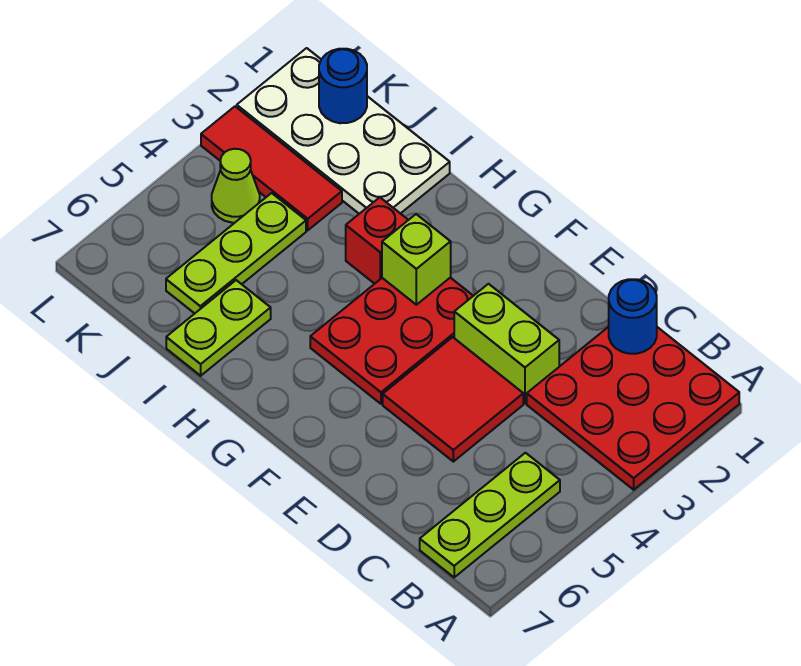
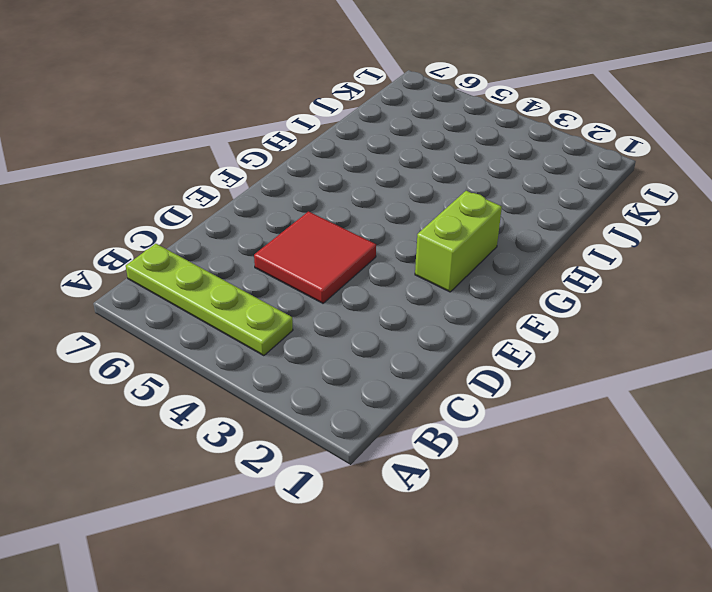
lime 1x4 plate [126,244,293,356] -> lime 1x3 plate [420,453,560,577]
lime 1x2 brick [415,191,502,292] -> lime 1x2 brick moved to [454,284,559,403]
none -> red 3x3 plate [527,327,739,490]
none -> red 2x3 plate [310,278,473,404]
none -> red 1x1 brick [346,197,408,284]

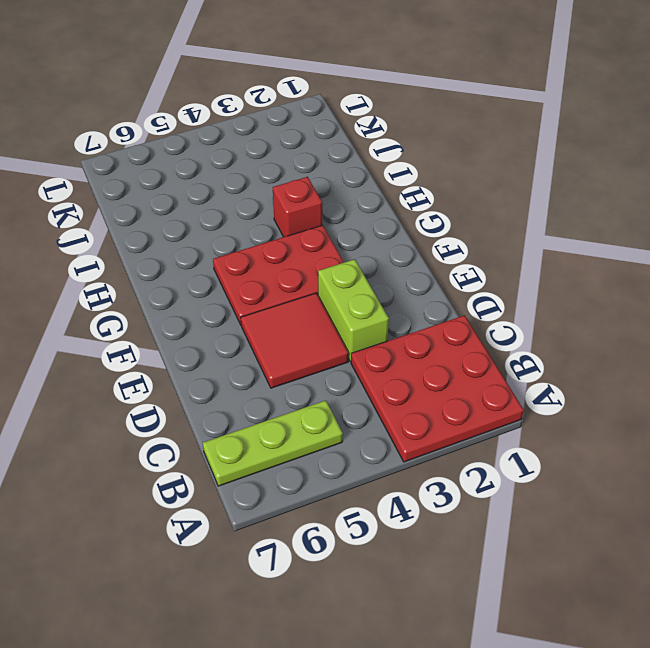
none -> white 2x4 plate [237,48,450,214]
none -> lime 1x2 plate [166,280,271,376]
none -> red 1x3 tile [201,107,342,230]

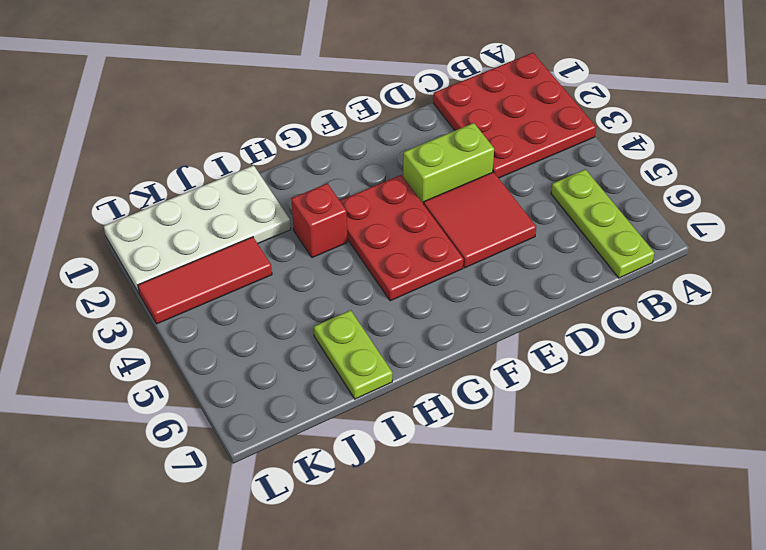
none -> lime 1x3 plate [166,193,306,313]
none -> lime 1x1 cone [212,149,260,223]
none -> blue 1x1 round brick [609,279,657,354]

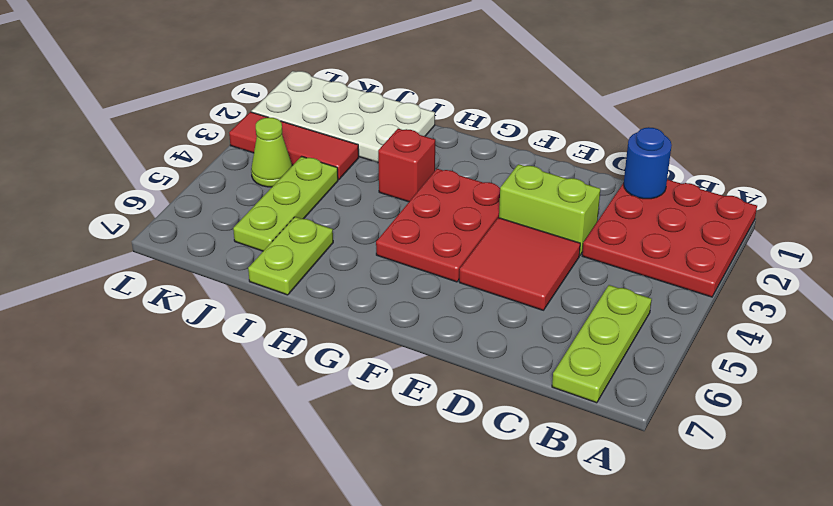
none -> lime 1x1 brick [382,214,451,305]
none -> blue 1x1 round brick [319,49,367,123]

